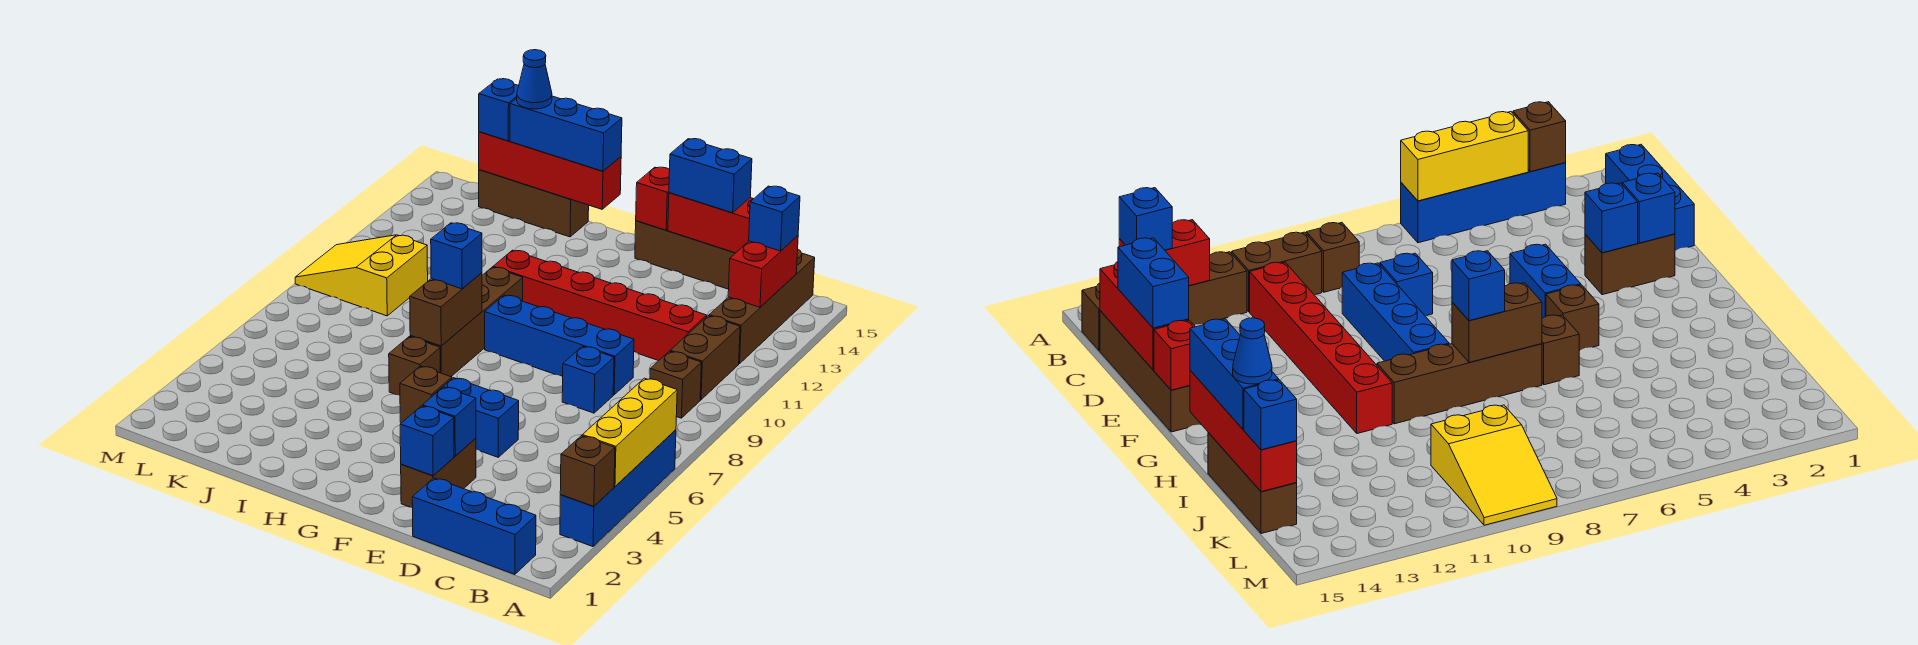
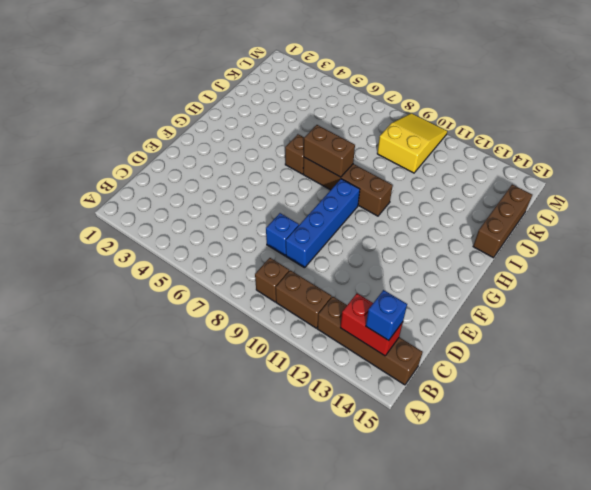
none -> blue 1x4 brick [560,430,676,547]
none -> blue 1x3 brick [412,478,536,574]
none -> red 1x6 brick [493,250,707,361]
none -> brown 1x4 brick [635,221,735,289]

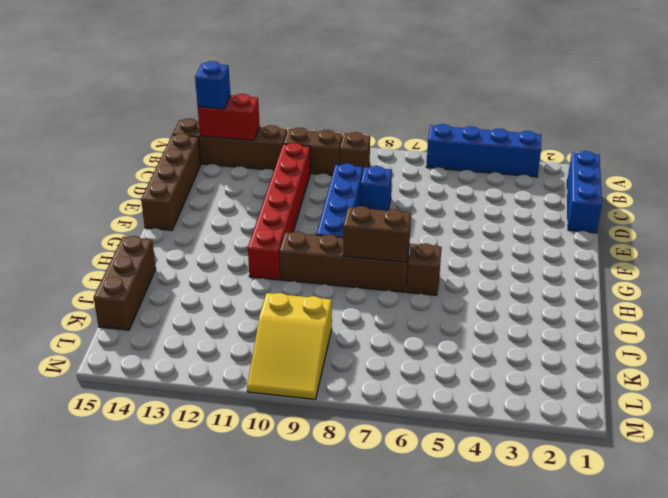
none -> brown 1x2 brick [401,438,476,508]
none -> blue 1x2 brick [434,378,519,457]
none -> brown 1x1 brick [400,366,452,423]
none -> brown 1x1 brick [560,436,615,506]

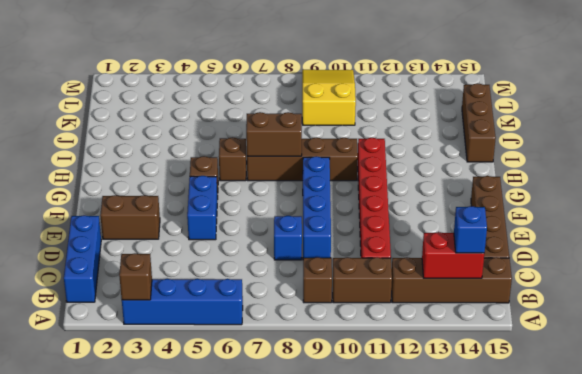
none -> yellow 1x3 brick [582,378,677,486]
none -> red 1x3 brick [668,193,753,253]
none -> blue 1x1 brick [400,406,454,476]
none -> blue 1x1 brick [423,387,476,456]

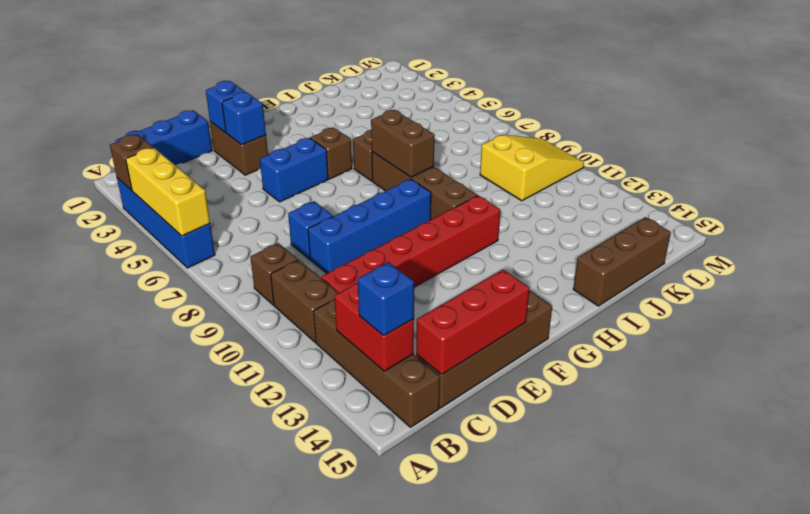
none -> red 1x1 brick [636,167,670,230]
none -> red 1x4 brick [479,132,621,209]
none -> blue 1x2 brick [669,139,752,213]
none -> blue 1x1 brick [431,223,482,289]

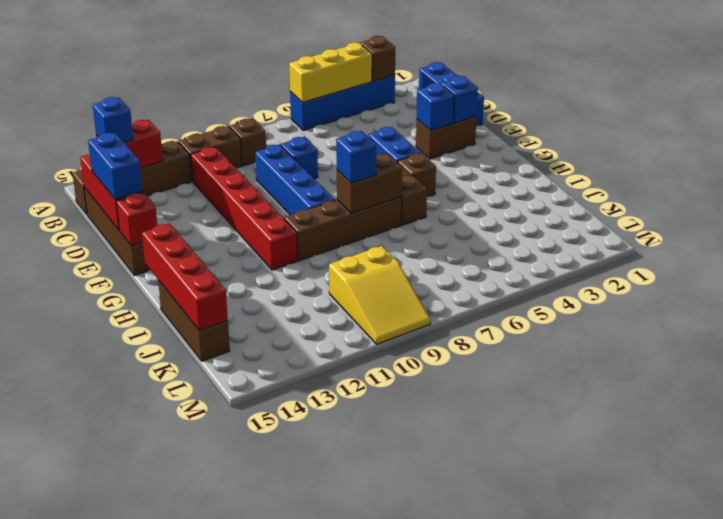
none -> blue 1x3 brick [510,96,622,171]
none -> blue 1x1 brick [479,79,519,141]
none -> blue 1x1 cone [517,50,552,109]

